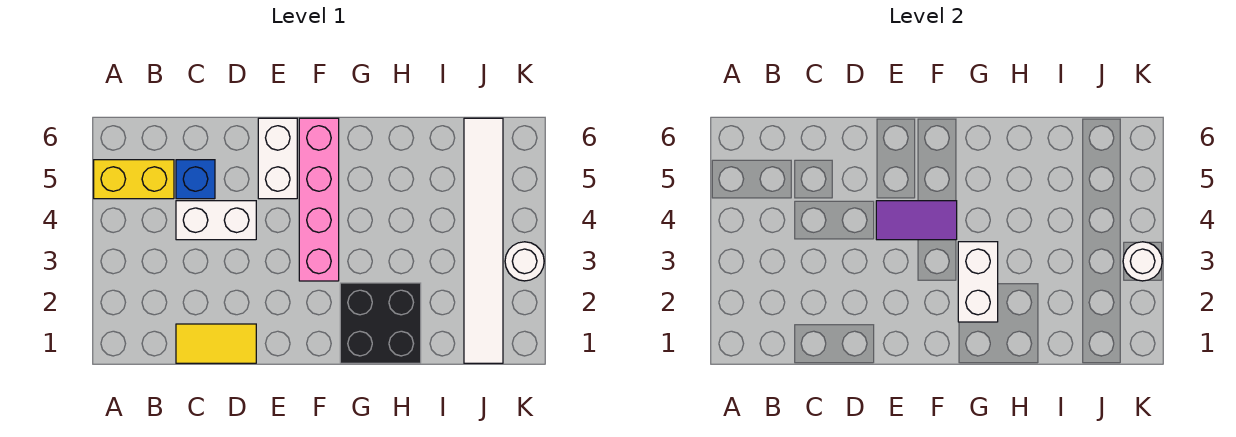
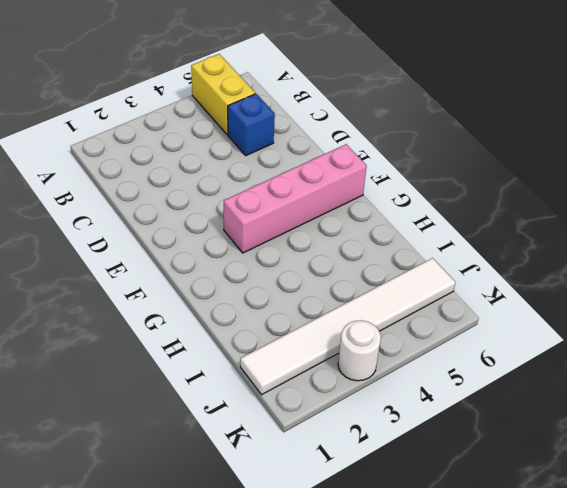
none -> yellow 1x2 tile [176,324,256,363]
none -> white 1x2 brick [176,201,256,240]
none -> white 1x2 brick [258,118,297,199]

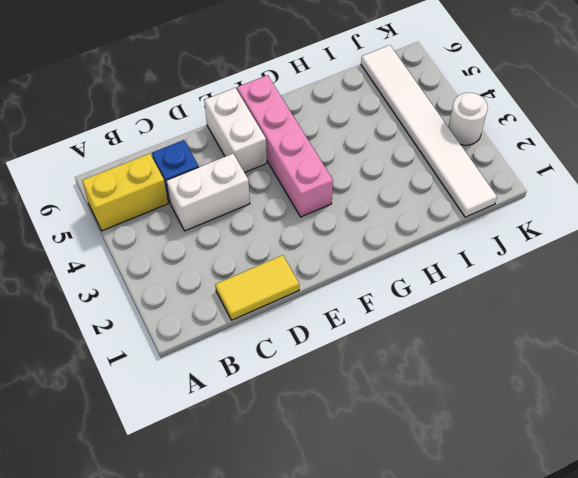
none -> black 2x2 brick [340,283,421,363]
none -> purple 1x2 tile [876,201,957,240]
none -> white 1x2 brick [958,242,998,322]

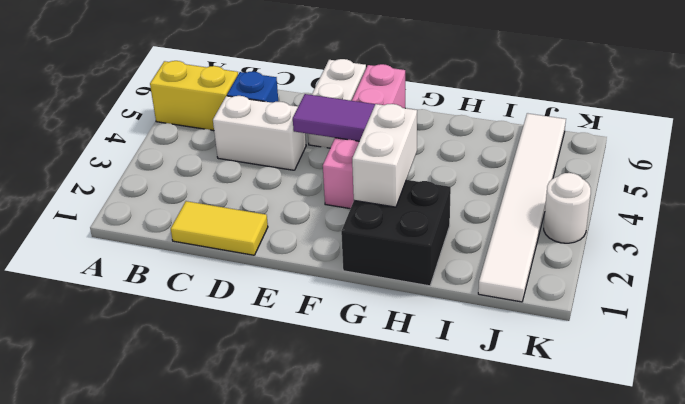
none -> white 1x1 round brick [1123,242,1162,281]

